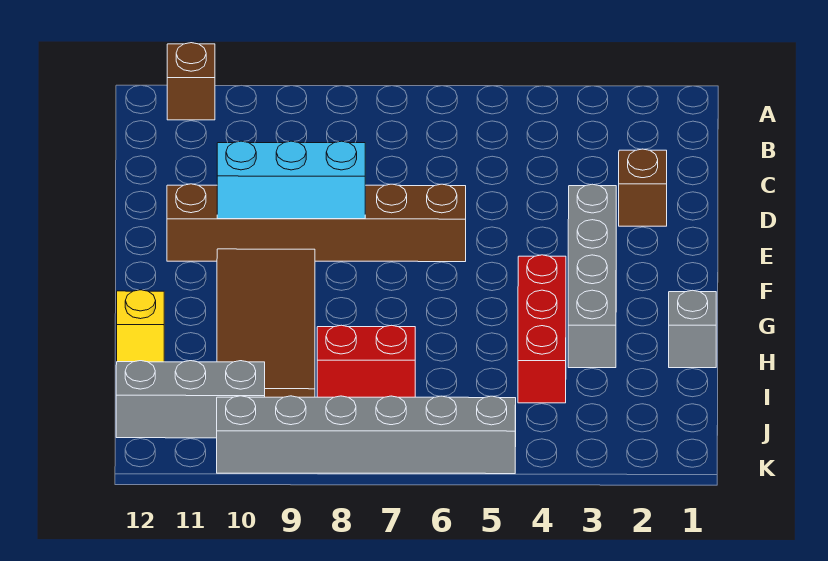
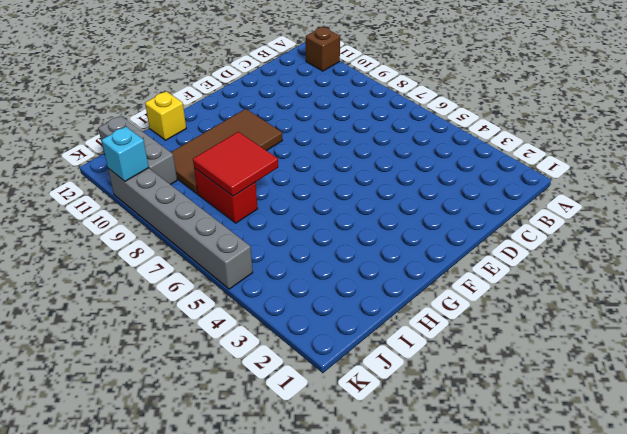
red 2x2 tile [193,132,278,196] -> none
cyan 1x1 brick [101,127,149,181] -> none
none -> brown 1x1 brick [619,149,667,226]
none -> grey 1x4 brick [568,184,616,368]
none -> brown 1x6 brick [167,184,466,262]

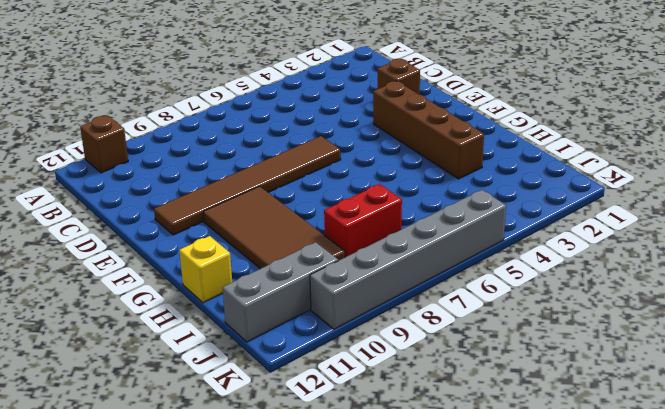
brown 1x4 brick [373,81,484,179] -> grey 1x4 brick [568,184,616,368]
brown 1x6 tile [154,136,341,235] -> brown 1x6 brick [167,184,466,262]
none -> red 1x3 brick [518,255,566,403]
none -> grey 1x1 brick [669,290,716,368]
none -> cyan 1x3 brick [217,141,365,219]

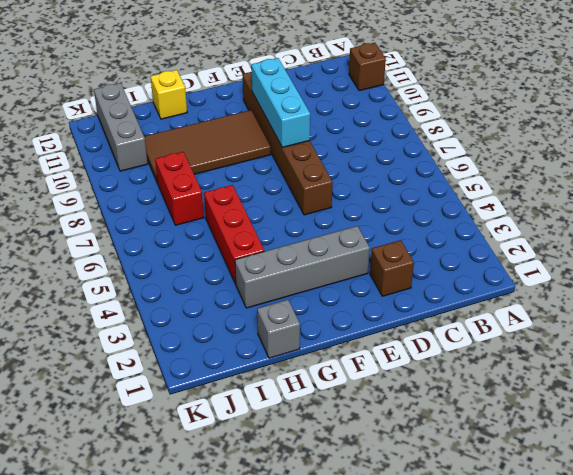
red 1x3 brick [204,185,264,284] -> red 1x3 brick turned to [518,255,566,403]
none -> grey 1x6 brick [217,396,516,474]

